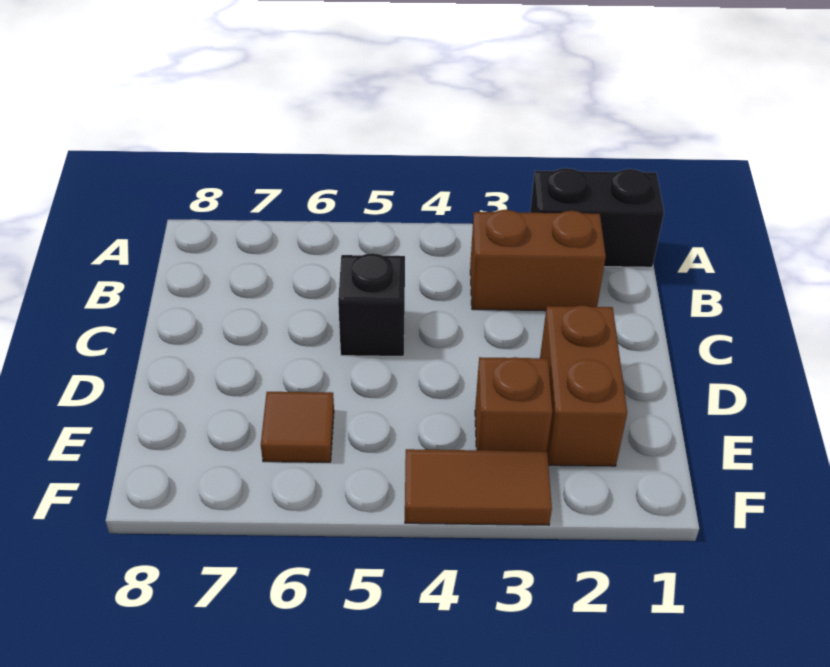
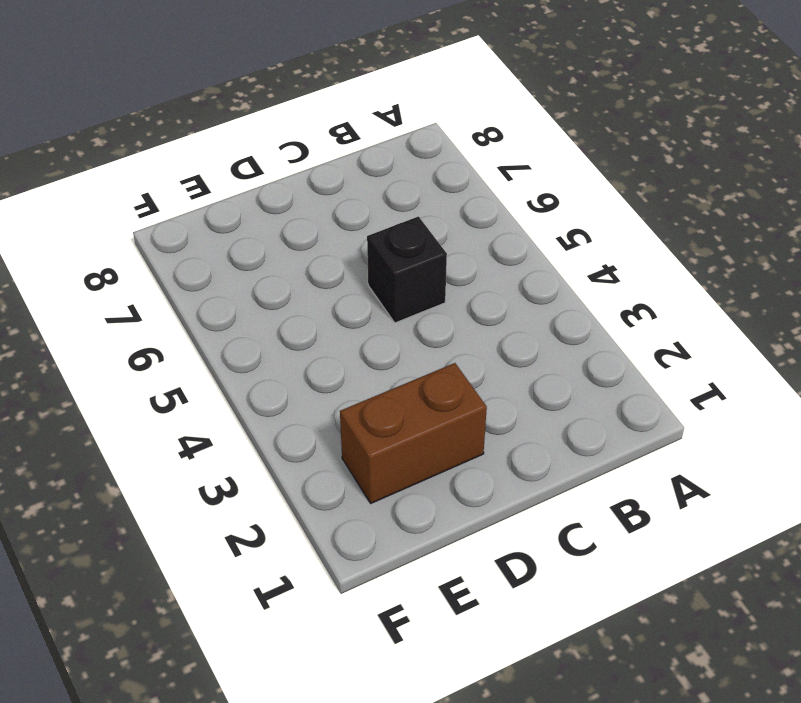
none -> black 1x2 brick [530,168,664,267]
none -> brown 1x2 brick [470,210,606,311]

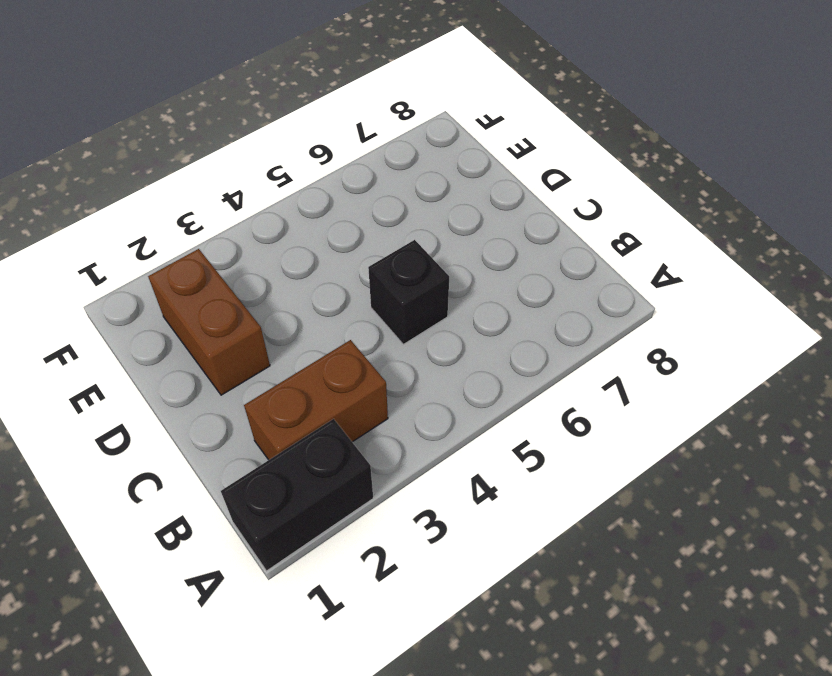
none -> brown 1x1 brick [475,357,552,451]
none -> brown 1x1 tile [261,392,334,462]

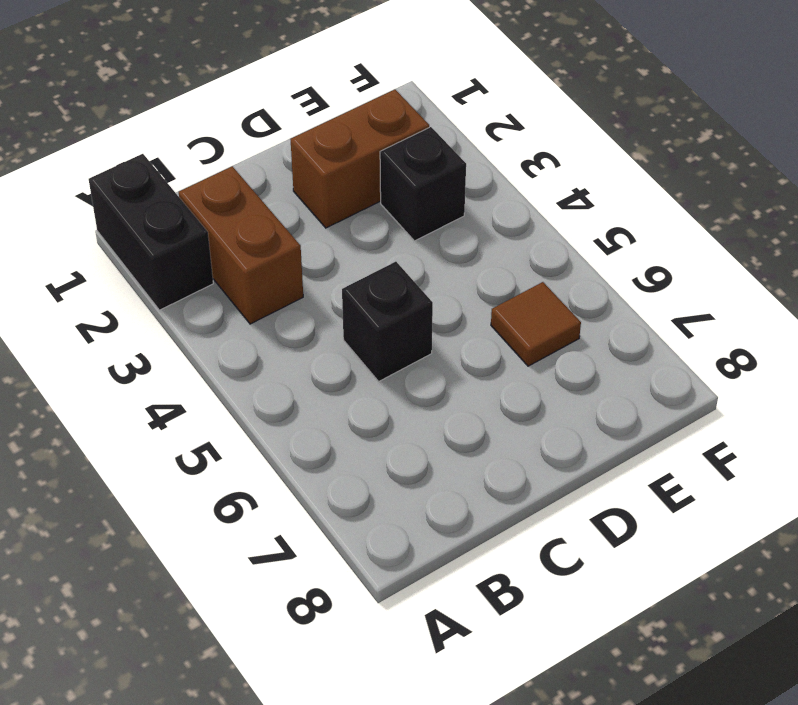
black 1x1 brick [380,127,466,241] -> brown 1x1 brick [475,357,552,451]
none -> brown 1x2 tile [405,449,552,525]

